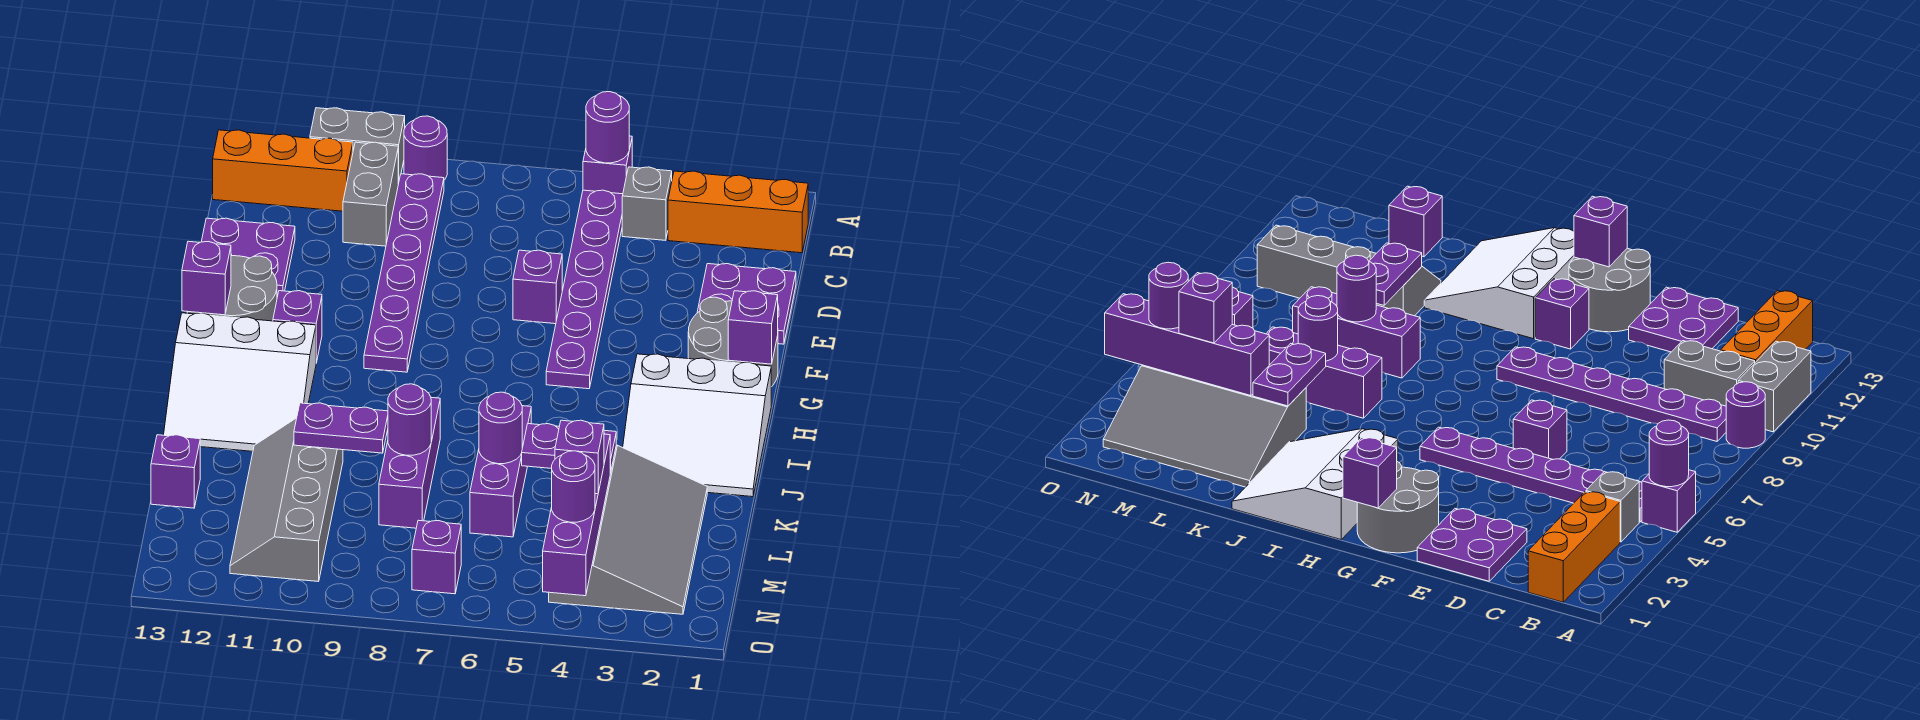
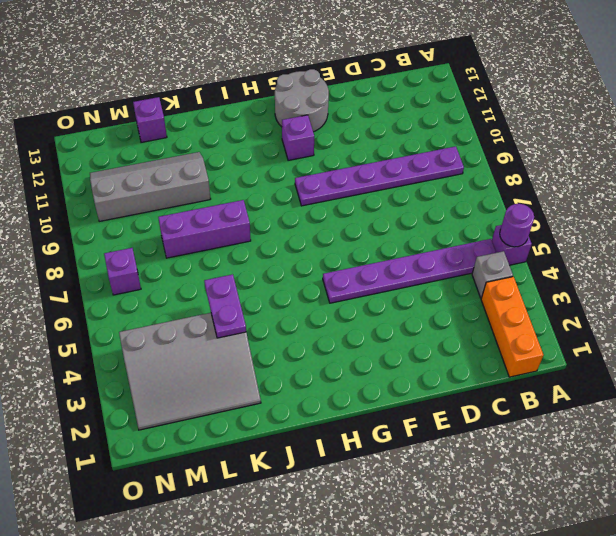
none -> purple 1x1 round brick [404,116,447,180]
none -> grey 1x2 brick [310,108,405,184]
none -> grey 1x2 brick [343,142,398,246]
none -> orange 1x3 brick [213,130,353,211]

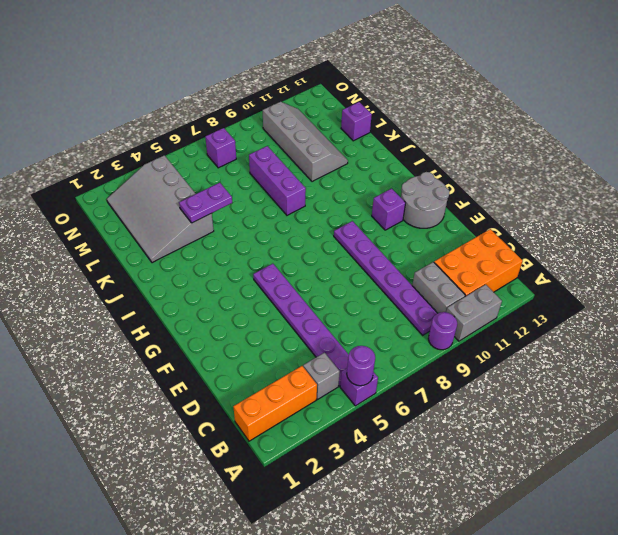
orange 2x3 brick [434,229,523,297] -> orange 1x3 brick [213,130,353,211]
none -> purple 2x2 plate [697,264,796,344]
none -> purple 2x2 plate [201,218,295,297]
none -> purple 1x1 brick [513,250,562,324]
none -> grey 2x2 round brick [688,297,778,387]

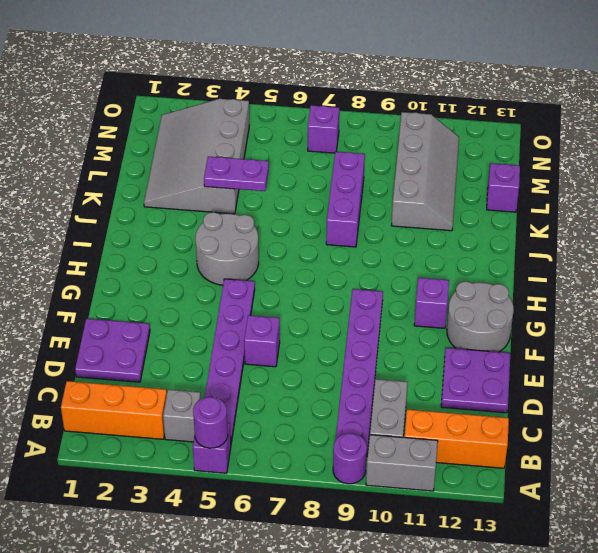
grey 2x2 round brick [195,212,259,285] -> grey 2x2 round brick moved to [688,297,778,387]
none -> white 3x3 slope [623,354,771,497]
none -> white 3x3 slope [164,313,316,451]
none -> purple 1x3 brick [470,406,531,537]
none -> purple 1x1 brick [728,291,778,364]

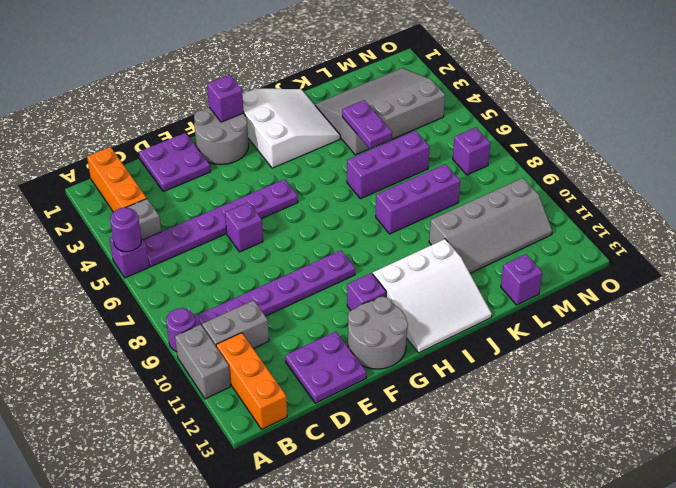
white 3x3 slope [373,239,492,353] -> white 3x3 slope turned to [164,313,316,451]
none -> purple 1x1 brick [182,241,231,315]
none -> purple 1x1 round brick [479,392,522,464]
none -> purple 1x1 round brick [388,384,431,455]
none -> purple 1x2 plate [294,403,388,453]

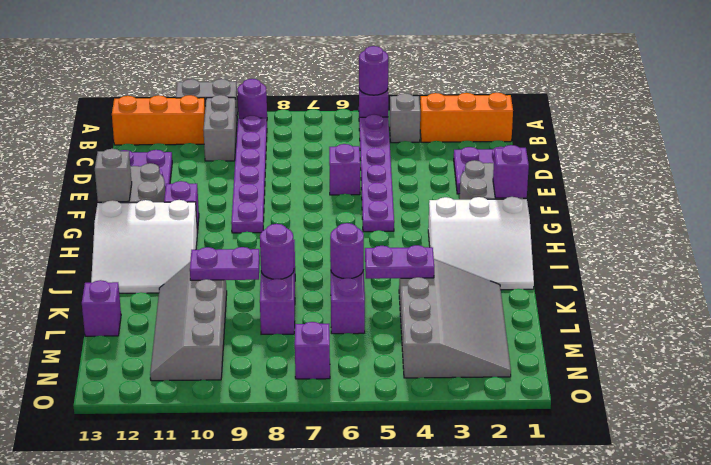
grey 1x1 brick [95,149,132,202] -> purple 1x1 brick [182,241,231,315]
none -> purple 1x4 brick [543,434,610,596]
none -> purple 1x1 brick [555,420,604,494]
none -> purple 1x1 round brick [552,451,595,522]

